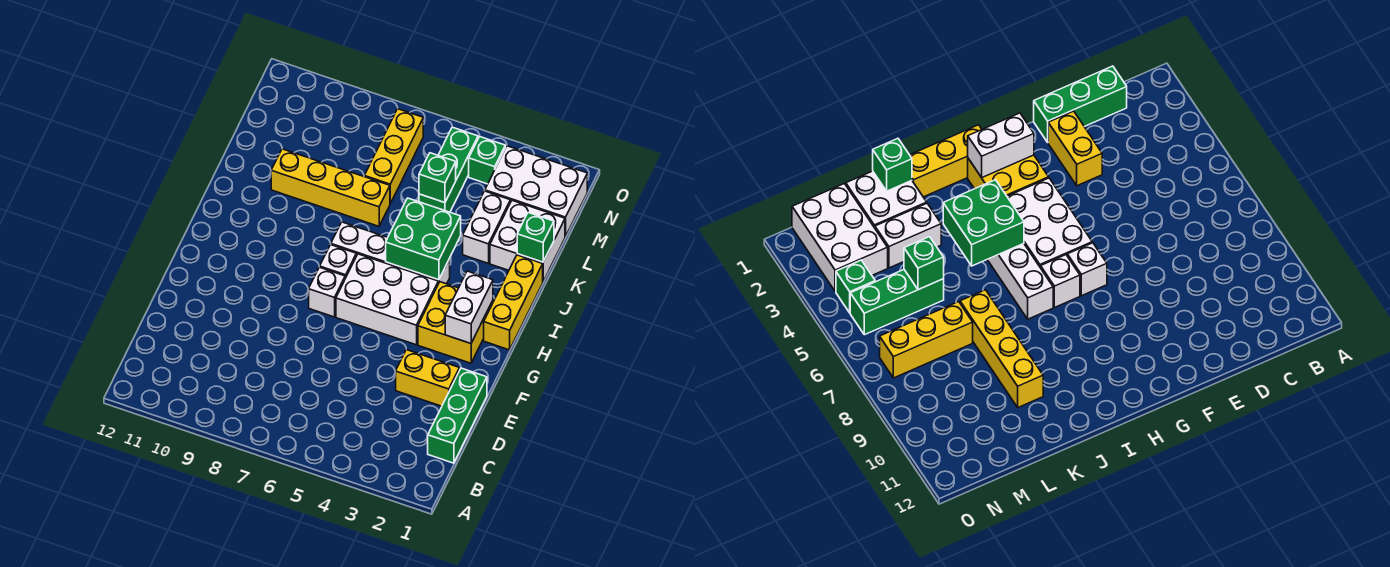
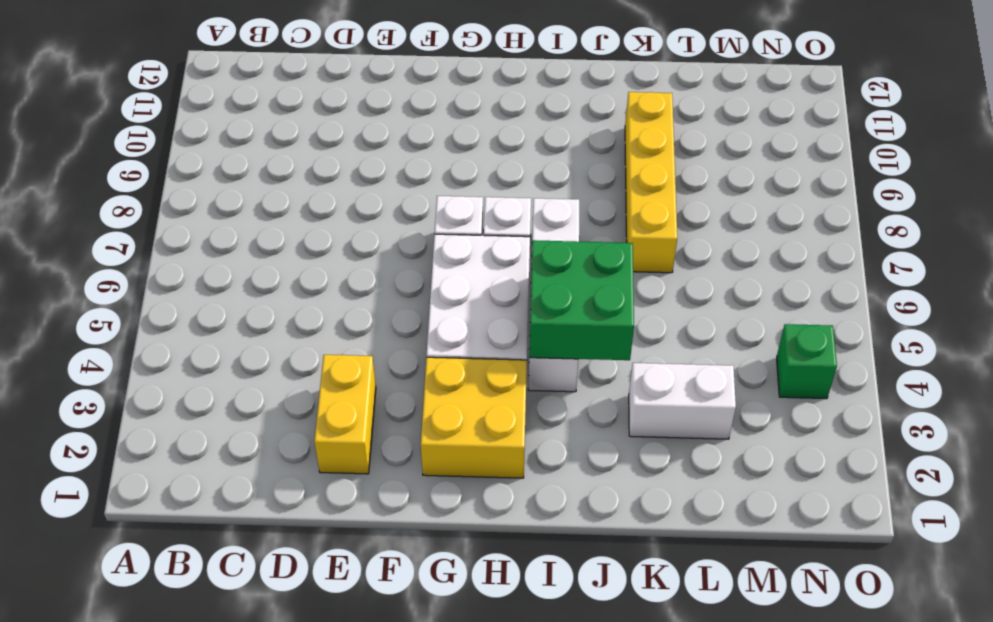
none -> green 1x3 brick [428,368,487,463]
none -> yellow 1x3 brick [484,255,543,350]
none -> white 2x2 brick [490,201,565,281]

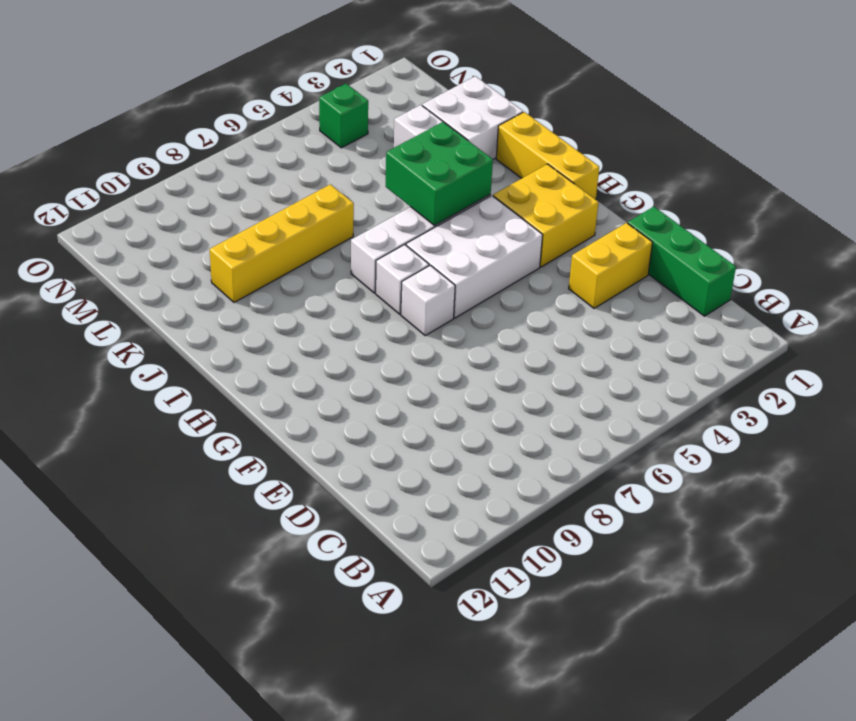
none -> green 1x3 brick [419,127,478,212]
none -> yellow 1x3 brick [364,109,423,203]
none -> white 2x3 brick [485,146,587,237]

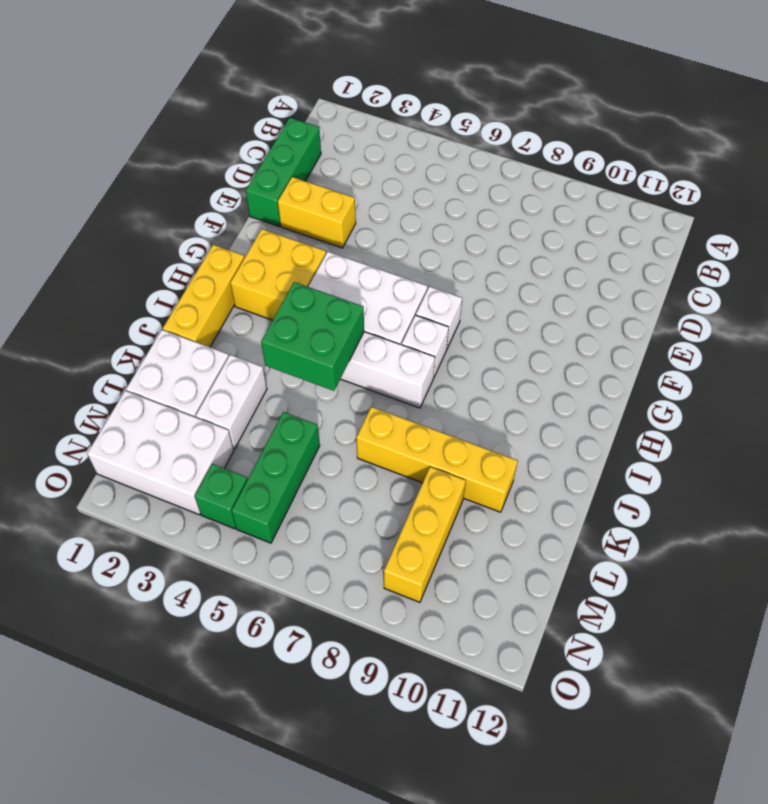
yellow 1x3 brick [384,467,466,602] -> yellow 1x3 brick moved to [364,109,423,203]
none -> white 1x2 brick [445,271,493,344]
none -> green 1x1 brick [517,213,554,262]
none -> green 1x1 brick [419,153,456,203]

